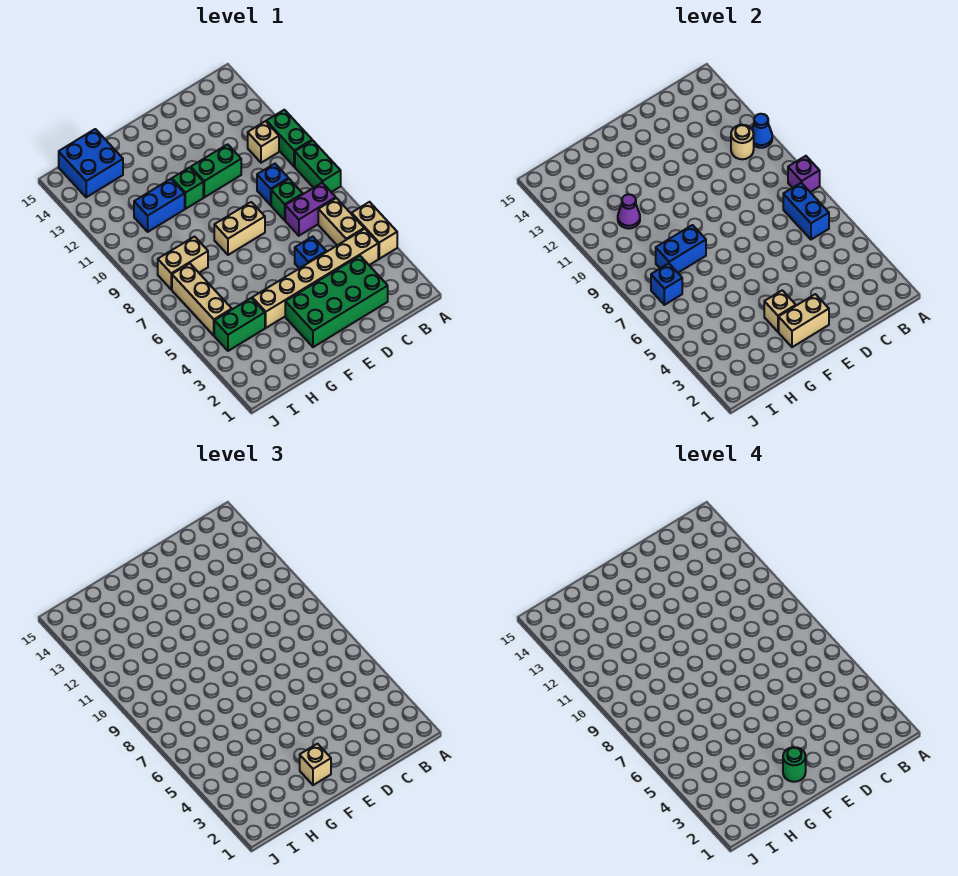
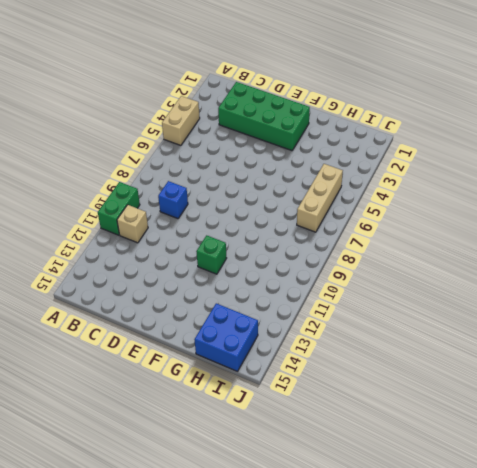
none -> green 1x2 brick [295,140,341,192]
none -> tan 1x6 brick [252,229,378,328]
none -> tan 1x2 brick [318,198,364,245]
none -> purple 1x2 brick [285,183,336,236]

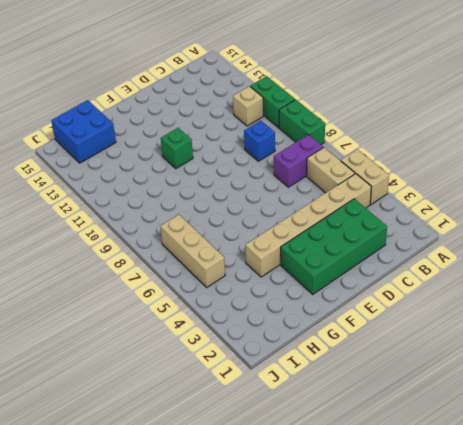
none -> green 1x1 brick [271,179,303,220]
none -> blue 1x1 brick [295,237,326,268]
none -> green 1x2 brick [191,144,241,197]
none -> tan 1x2 brick [214,202,265,255]

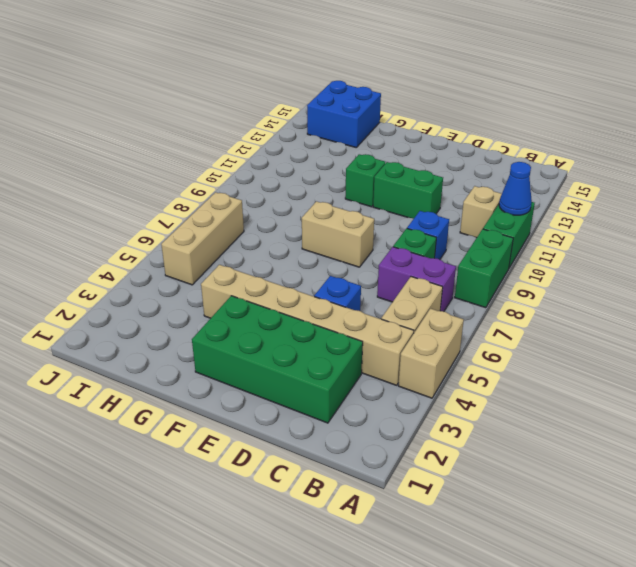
none -> blue 1x2 brick [134,179,185,232]
none -> green 1x2 brick [214,298,265,351]
none -> tan 1x2 brick [158,237,208,289]
none -> purple 1x1 brick [788,156,820,192]

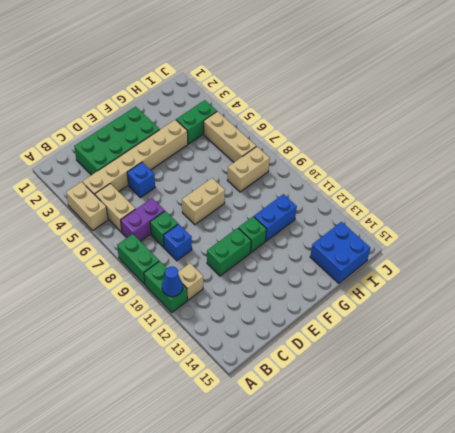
none -> purple 1x1 brick [788,156,820,192]
none -> blue 1x2 brick [783,183,829,240]
none -> tan 1x1 round brick [731,125,754,159]
none -> tan 1x2 brick [779,294,829,347]

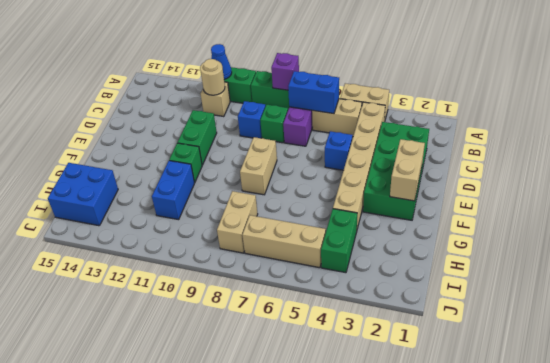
none -> tan 1x1 brick [764,290,796,332]
none -> blue 1x2 brick [656,225,706,273]
none -> purple 1x1 cone [618,194,640,228]
none -> blue 1x1 brick [651,263,682,305]

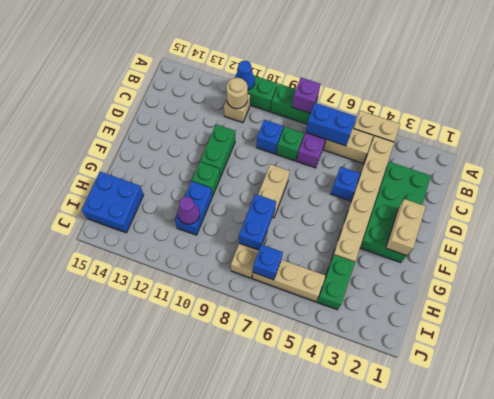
none -> tan 1x1 brick [764,290,796,332]
none -> tan 1x1 brick [300,744,331,785]
none -> green 1x1 round brick [783,747,806,782]

